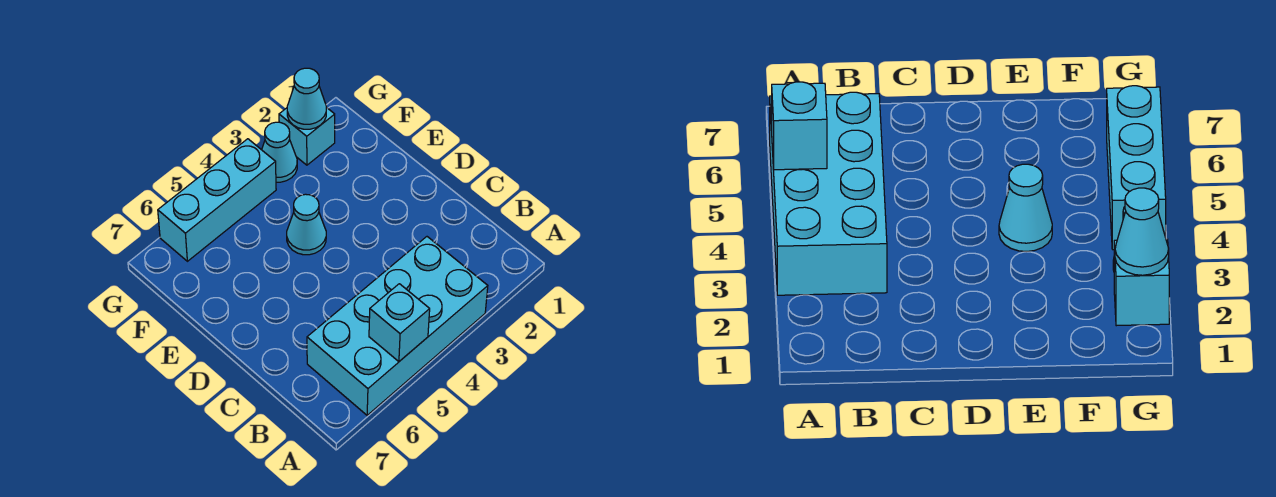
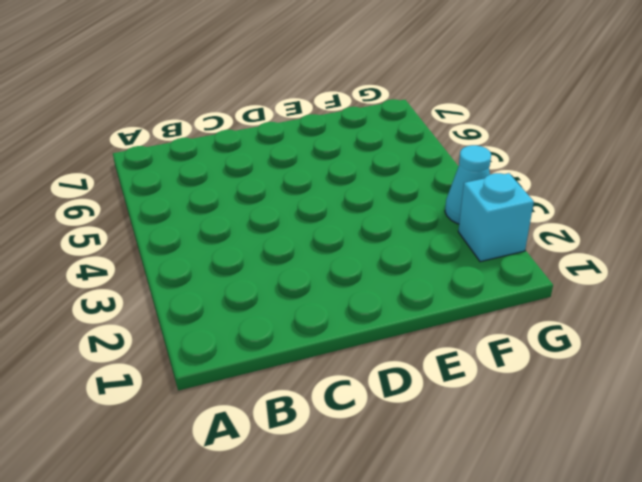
none -> cyan 2x4 brick [307,237,488,415]
none -> cyan 1x1 cone [287,194,326,255]

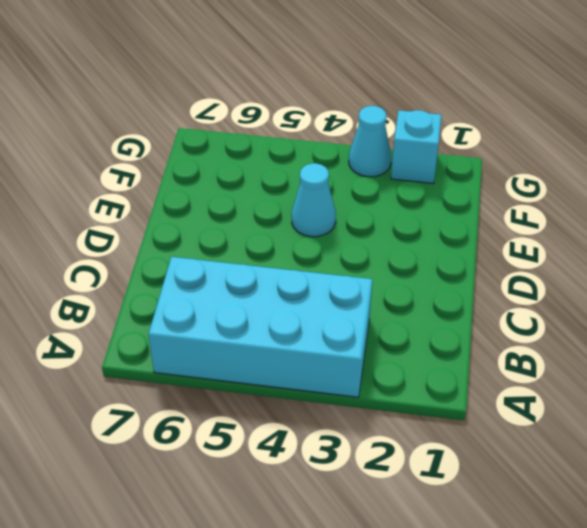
none -> cyan 1x3 brick [158,139,276,261]
none -> cyan 1x1 brick [369,284,430,362]

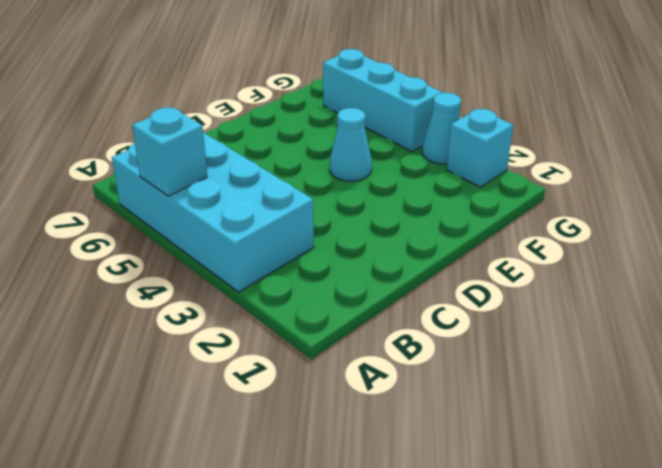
none -> cyan 1x1 cone [287,68,326,129]

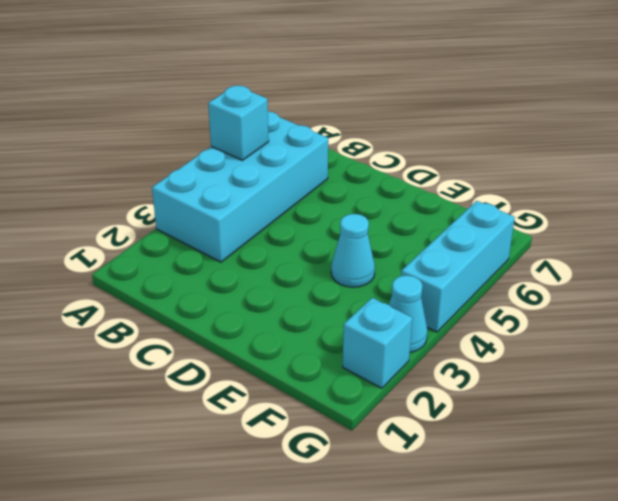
none -> cyan 1x1 cone [287,68,326,129]

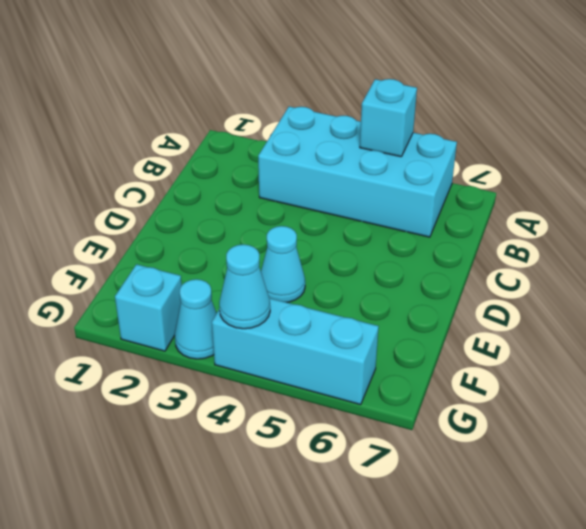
cyan 1x1 cone [219,244,270,329] -> cyan 1x1 cone moved to [287,68,326,129]

